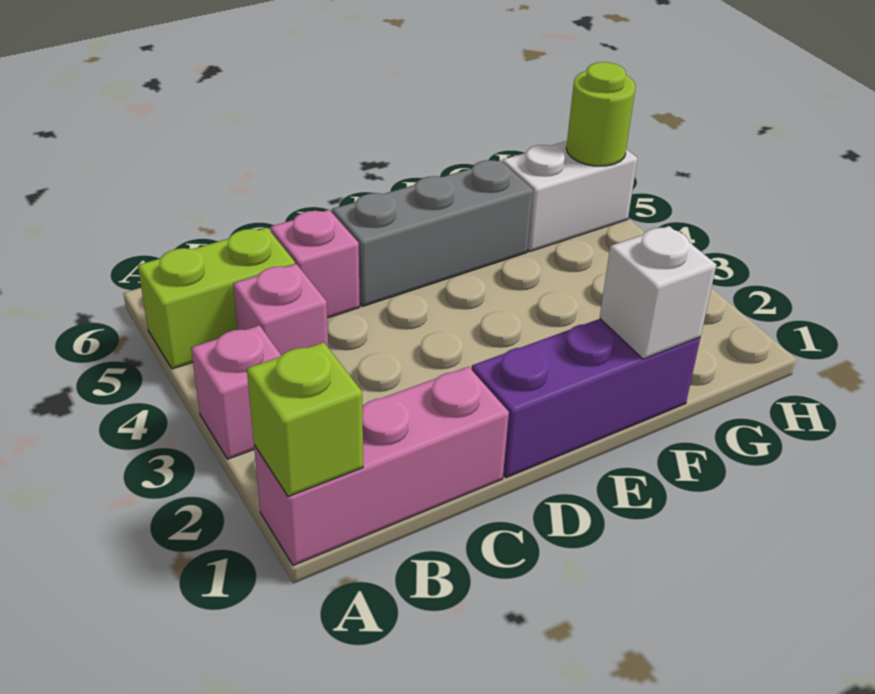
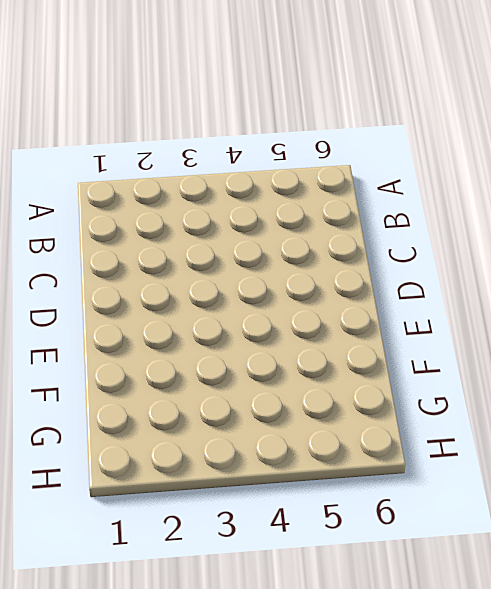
none -> pink 1x3 brick [254,367,509,565]
none -> pink 1x1 brick [191,325,281,459]

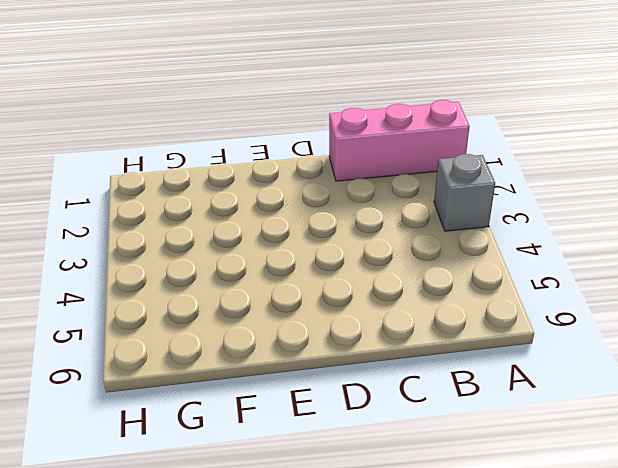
grey 1x1 brick [434,154,495,231] -> pink 1x1 brick [191,325,281,459]
none -> lime 1x2 brick [138,228,295,369]
none -> pink 1x1 brick [233,264,328,355]

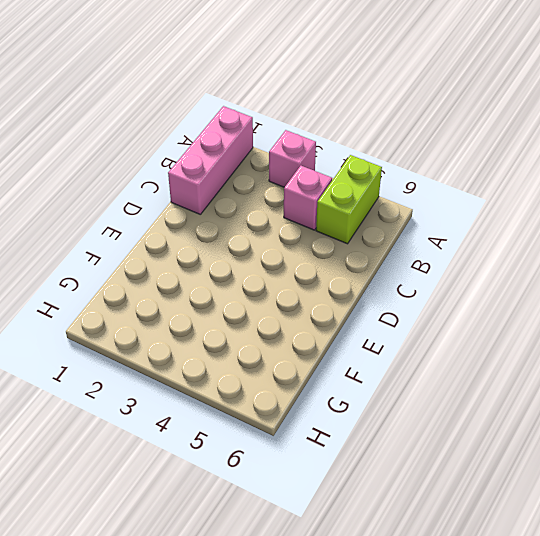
none -> pink 1x1 brick [270,210,360,318]
none -> purple 1x3 brick [472,319,700,478]

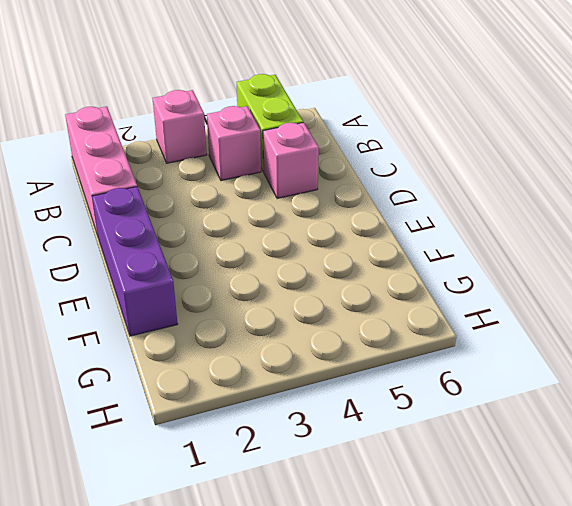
none -> grey 1x3 brick [332,160,533,306]
none -> white 1x2 brick [502,141,637,251]

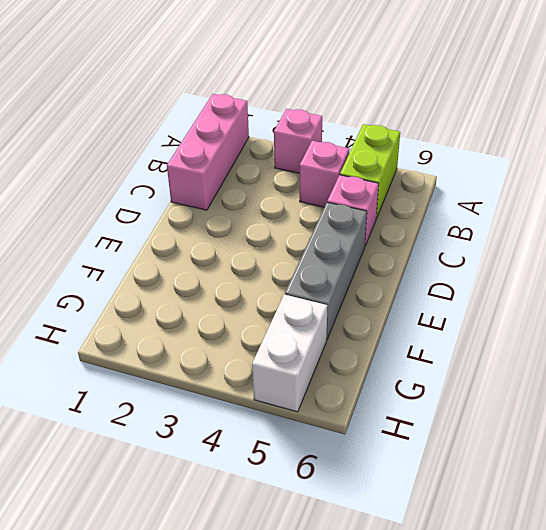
none -> purple 1x3 brick [472,319,700,478]
none -> lime 1x1 brick [247,342,363,497]

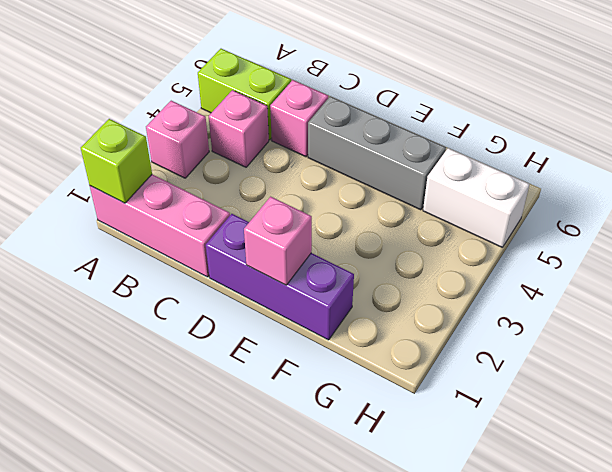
pink 1x1 brick [244,197,312,285] -> none
none -> white 1x1 brick [600,226,716,359]
none -> lime 1x1 round brick [566,62,636,166]

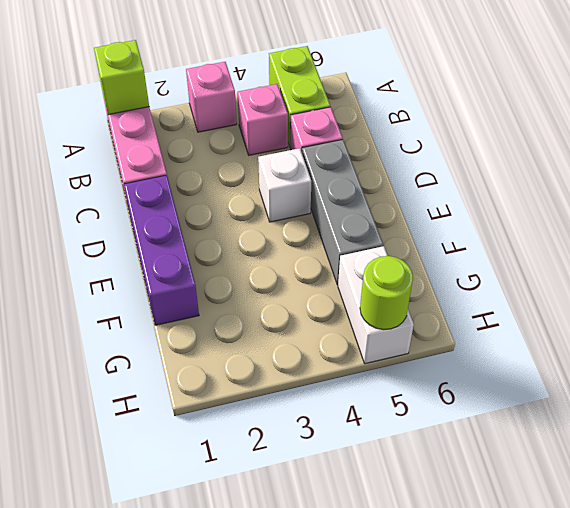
white 1x1 brick [258,148,311,222] -> white 1x1 brick moved to [600,226,716,359]

